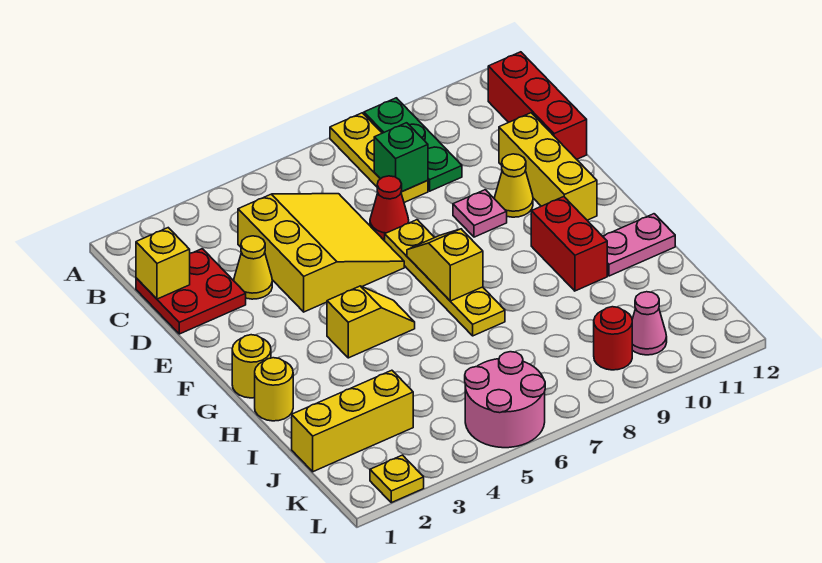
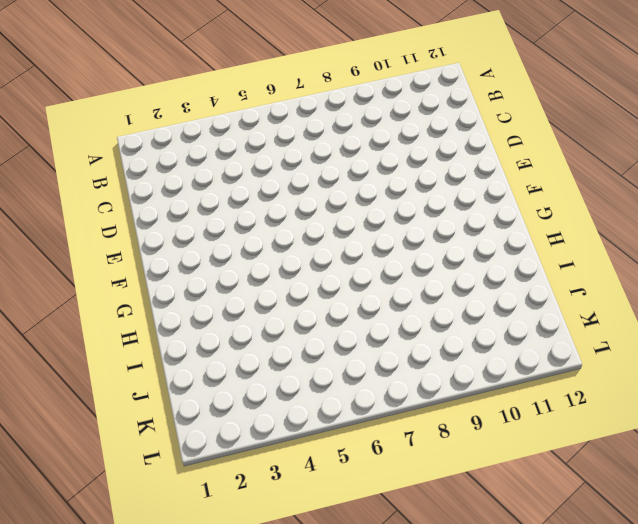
none -> yellow 1x3 plate [330,113,428,202]
none -> green 1x3 plate [364,98,462,191]
none -> red 1x3 brick [488,52,587,159]

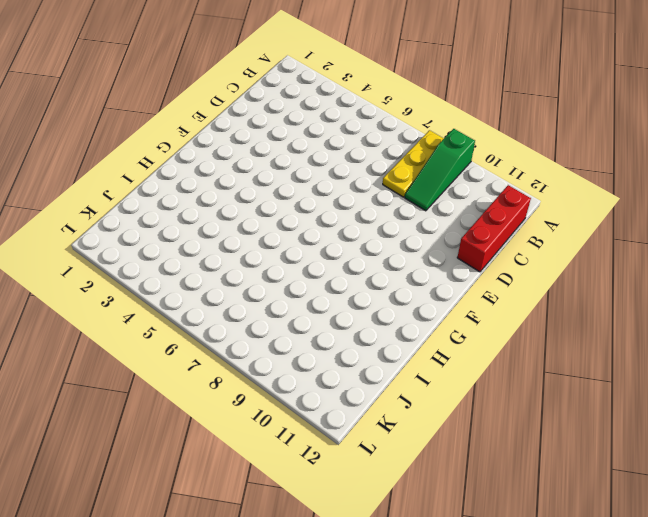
green 1x3 slope [405,129,475,211] -> green 1x3 plate [364,98,462,191]
none -> red 2x2 plate [136,249,246,334]
none -> yellow 3x3 slope [238,194,404,312]
none -> yellow 1x1 cone [234,236,272,299]

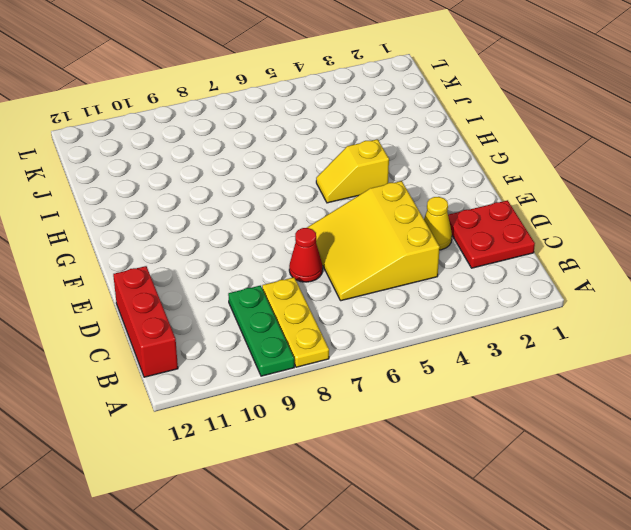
none -> yellow 1x3 brick [499,113,597,220]
none -> yellow 1x4 plate [385,220,505,336]
none -> pink 1x1 plate [453,190,507,237]

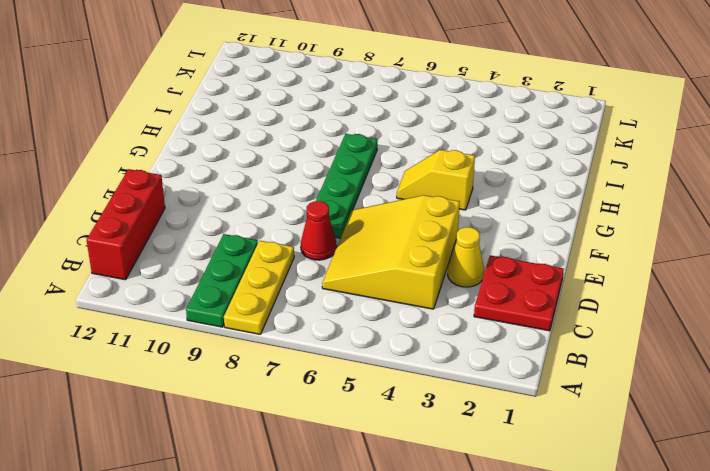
green 1x4 plate [316,134,378,238] -> yellow 1x4 plate [385,220,505,336]
none -> yellow 1x3 brick [499,113,597,220]
none -> pink 1x1 plate [453,190,507,237]
none -> yellow 1x1 cone [494,154,533,217]

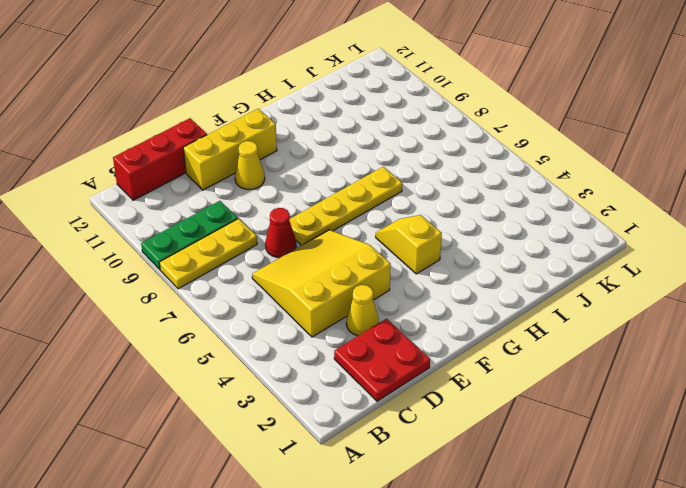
none -> pink 1x1 plate [453,190,507,237]
none -> yellow 1x1 round brick [232,335,271,398]
none -> red 1x2 brick [531,197,607,291]

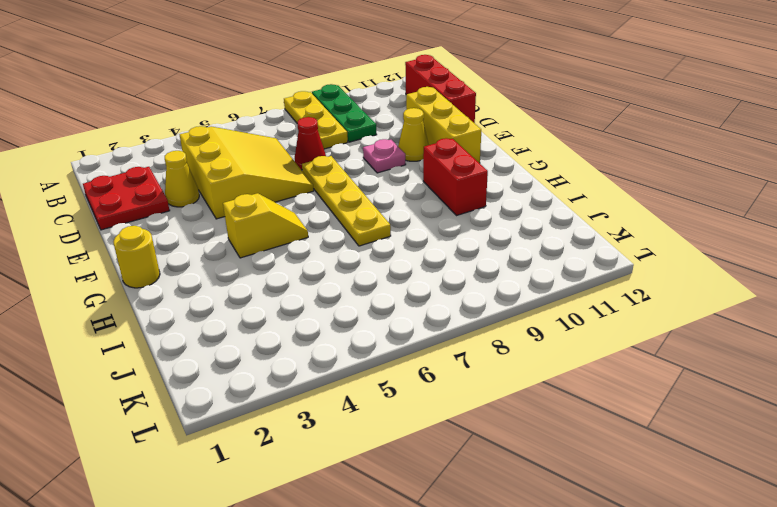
none -> yellow 1x1 round brick [255,358,293,421]
none -> pink 1x2 plate [603,214,675,276]
none -> yellow 1x3 brick [292,370,413,472]

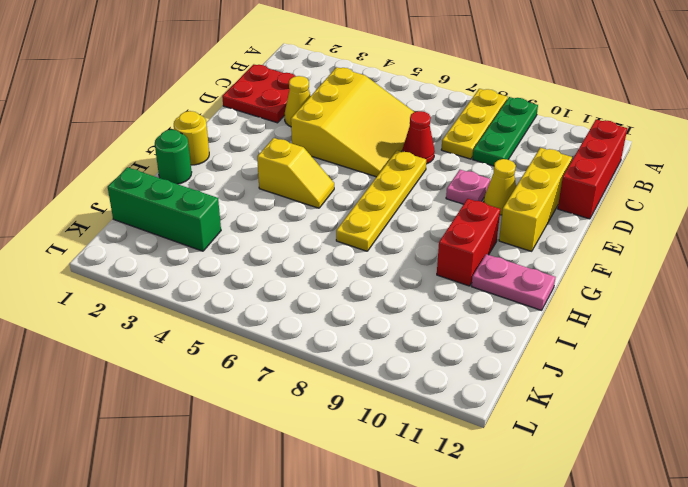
green 1x1 round brick [155,130,192,184] -> yellow 1x1 round brick [255,358,293,421]
green 1x3 brick [108,167,221,251] -> yellow 1x3 brick [292,370,413,472]
none -> pink 2x2 round brick [465,352,545,448]
none -> red 1x1 round brick [594,307,632,370]
none -> pink 1x1 cone [632,292,667,355]

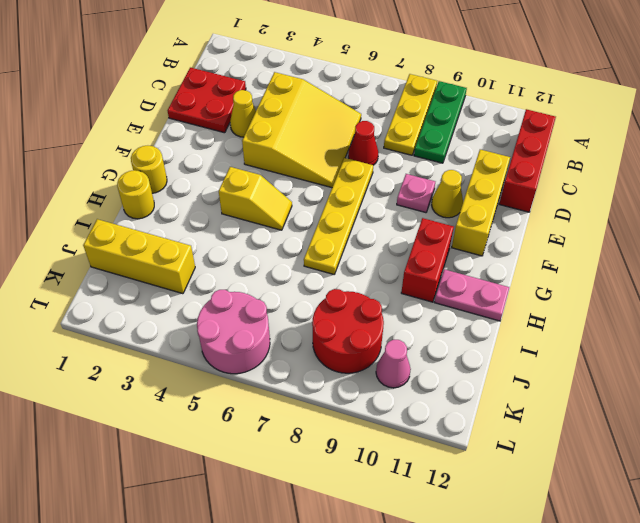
red 2x2 round brick [312,289,384,373] -> red 1x1 round brick [594,307,632,370]
none -> yellow 1x1 plate [370,455,424,503]
none -> yellow 1x1 brick [136,228,190,299]
none -> green 1x1 brick [374,123,428,192]

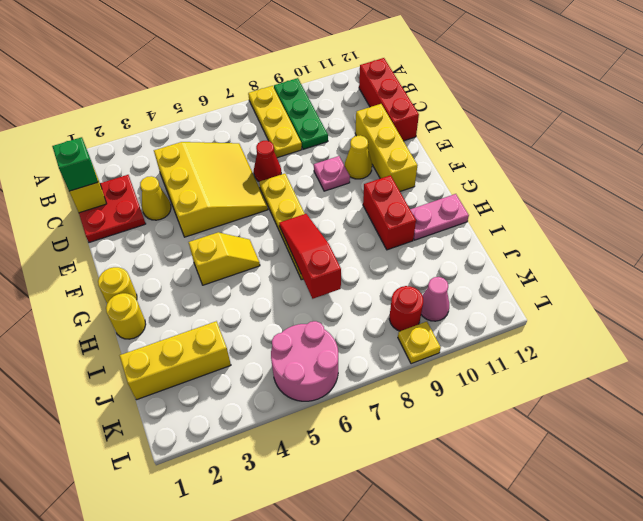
green 1x1 brick [52,137,98,191] -> green 1x1 brick moved to [374,123,428,192]
red 1x3 slope [279,214,341,299] -> yellow 1x2 slope [407,229,483,301]
yellow 1x1 plate [398,322,441,364] -> yellow 1x1 plate moved to [370,455,424,503]

